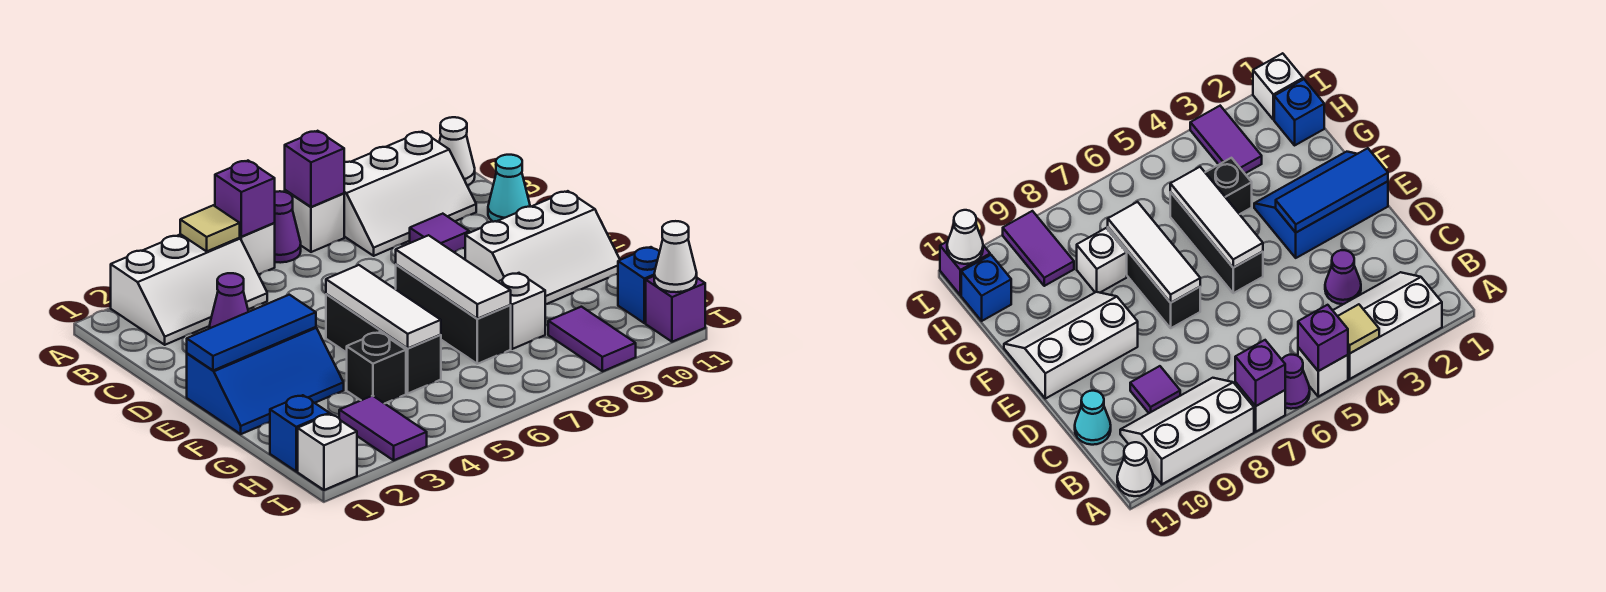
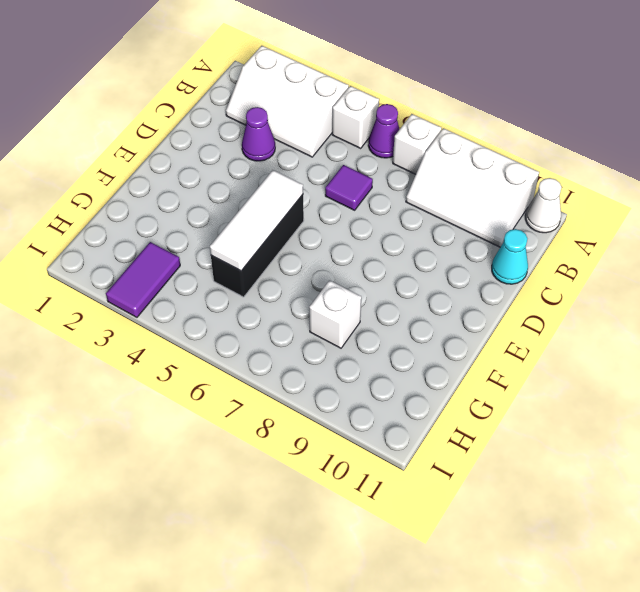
purple 1x1 tile [325,165,373,210] -> purple 1x1 tile moved to [410,214,469,252]
none -> blue 2x3 slope [187,327,344,434]
none -> black 1x3 brick [396,265,511,364]
none -> white 2x3 slope [465,191,620,304]

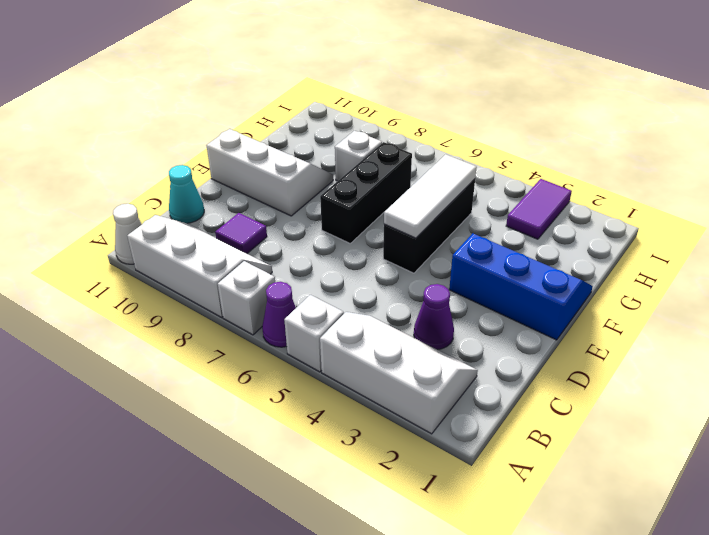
none -> black 1x1 brick [347,332,406,404]
none -> blue 1x1 brick [270,395,329,471]
none -> purple 1x2 tile [548,307,636,371]

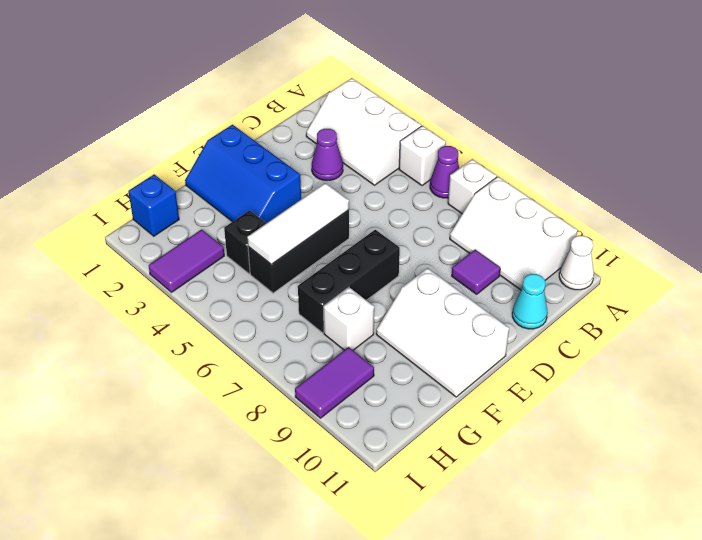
none -> blue 1x1 brick [618,247,660,323]
none -> white 1x1 brick [298,414,357,490]
none -> purple 1x1 brick [646,276,705,342]

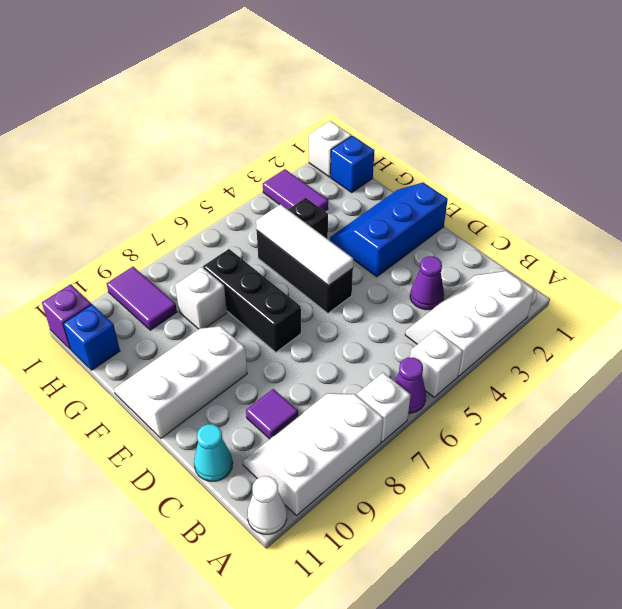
none -> tan 1x1 tile [180,205,240,251]
none -> purple 1x1 brick [215,161,275,237]
none -> purple 1x1 brick [285,131,344,207]

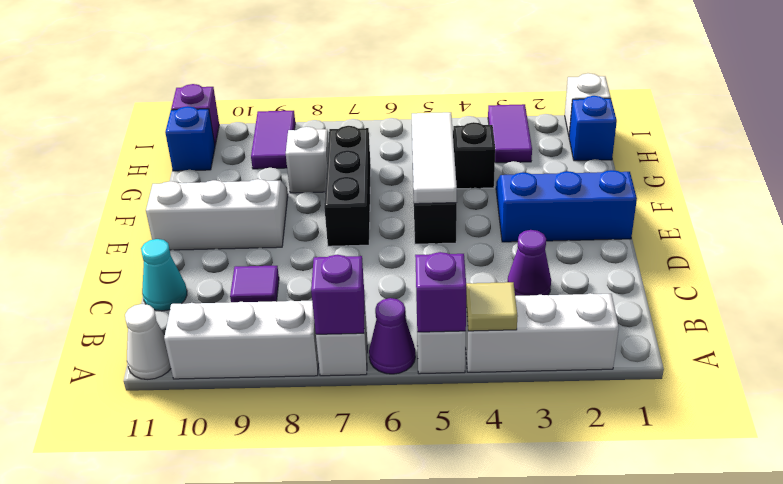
none -> blue 1x3 tile [187,295,316,370]
none -> white 1x3 tile [396,235,511,319]
none -> white 1x1 cone [654,221,697,292]

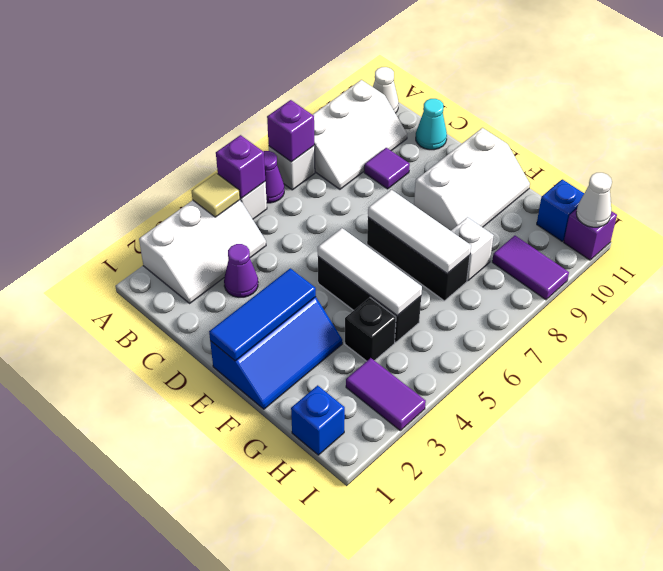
none -> white 1x1 brick [298,414,357,490]

